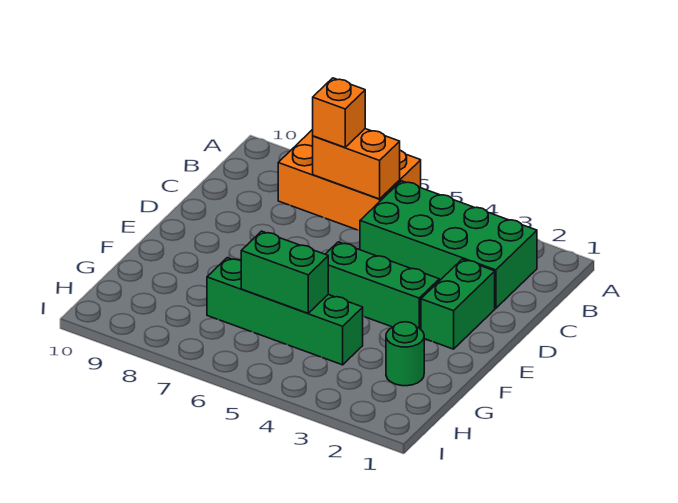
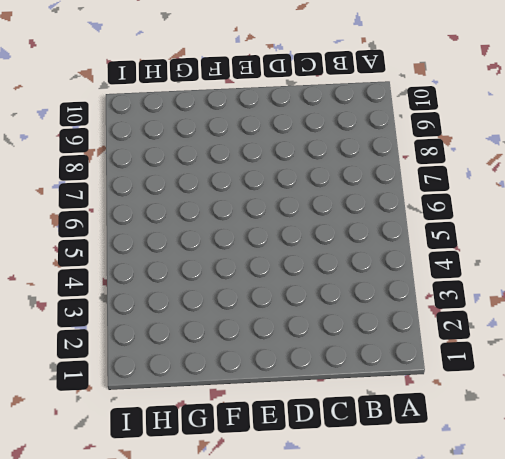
none -> orange 2x3 brick [278,129,421,231]
none -> green 2x4 brick [360,181,537,308]

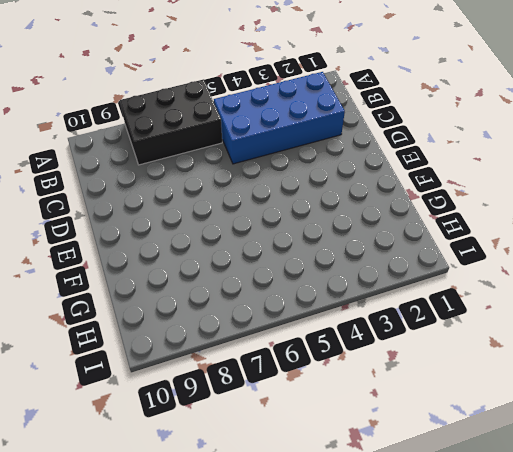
black 2x3 brick [120,79,222,165] -> orange 2x3 brick [278,129,421,231]
blue 2x4 brick [214,72,345,164] -> green 2x4 brick [360,181,537,308]
none -> green 1x2 brick [421,259,495,349]
none -> green 1x3 brick [325,242,439,329]

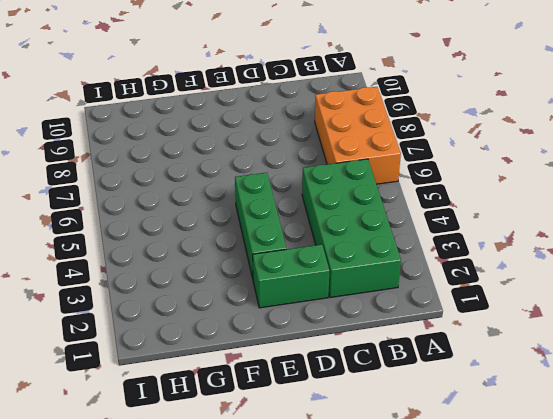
none -> green 1x1 round brick [386,322,424,386]
none -> green 1x4 brick [207,258,363,365]

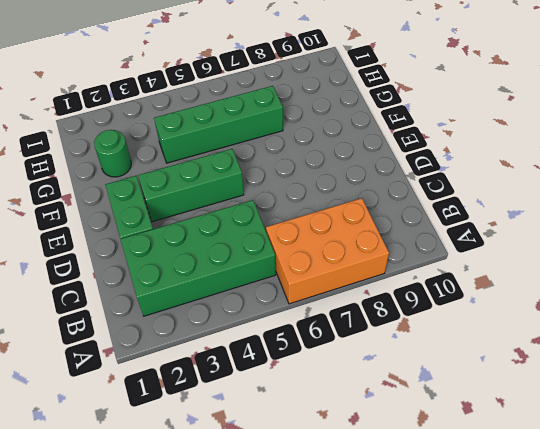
none -> orange 1x2 brick [313,129,400,199]
none -> green 1x2 brick [241,231,328,313]

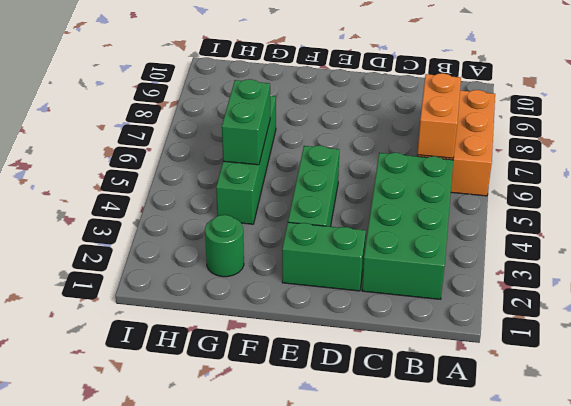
none -> orange 1x1 brick [313,78,365,148]

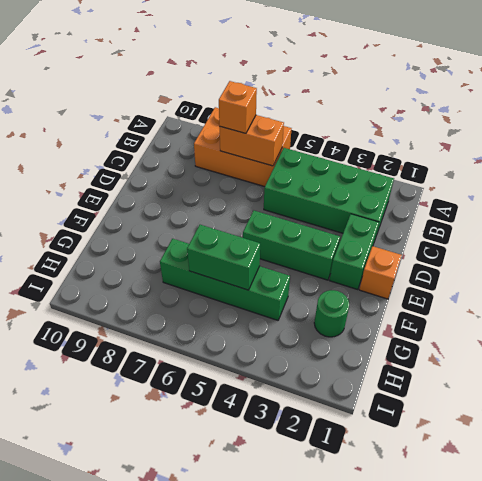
orange 1x1 brick [359,246,402,299] -> none

